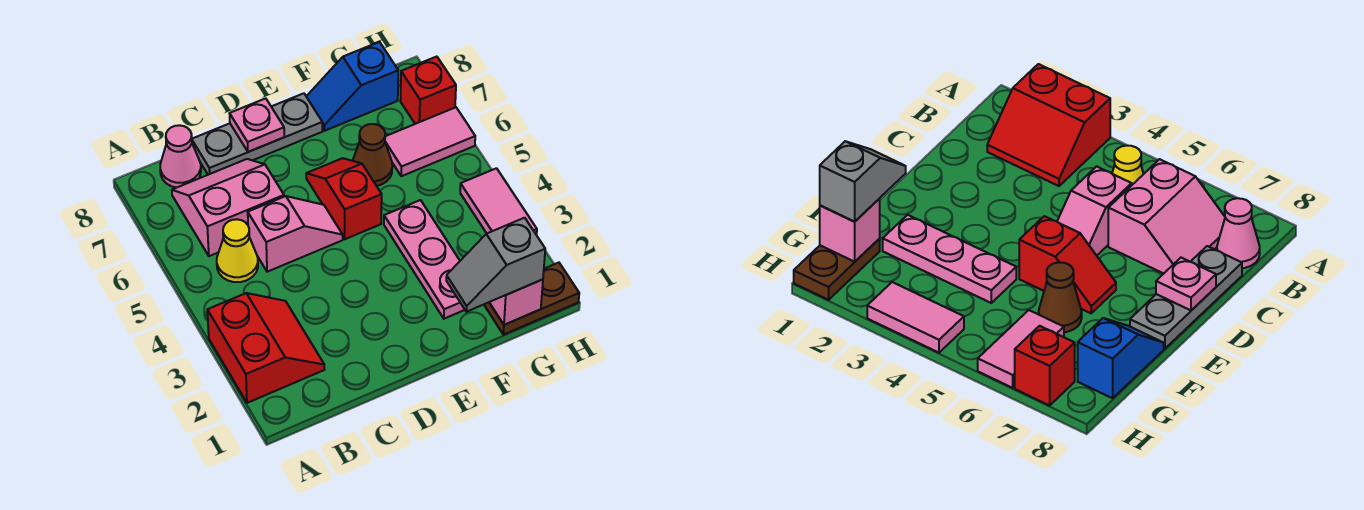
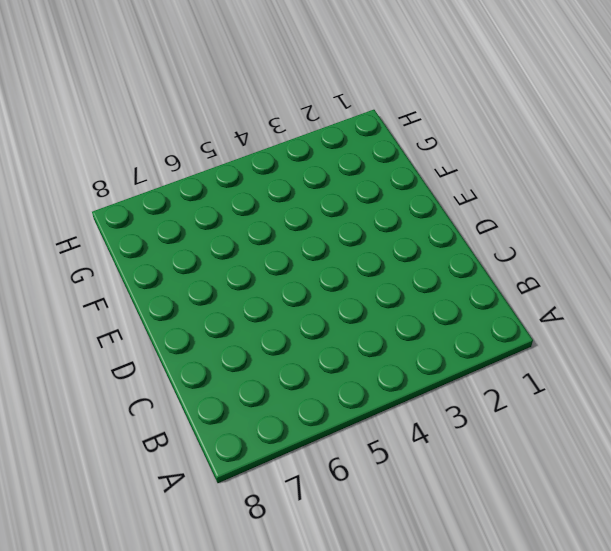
none -> red 2x2 slope [207,293,324,403]
none -> yellow 1x1 cone [217,219,258,282]
none -> pink 2x2 slope [172,159,284,256]

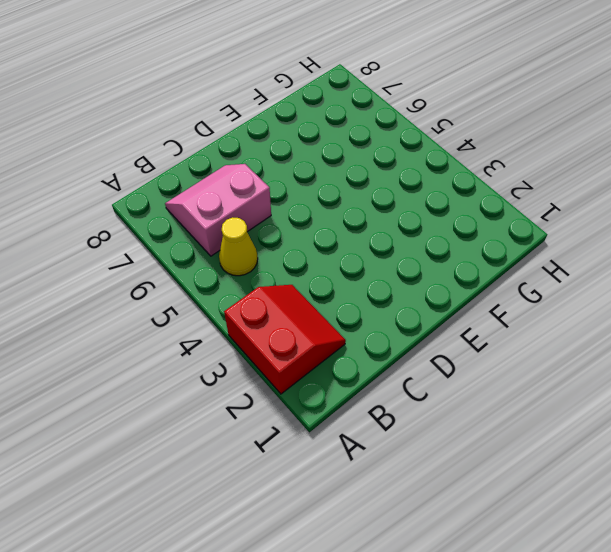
none -> pink 1x1 cone [160,125,201,188]
none -> pink 1x2 slope [248,196,343,272]
none -> grey 1x3 plate [192,93,322,175]

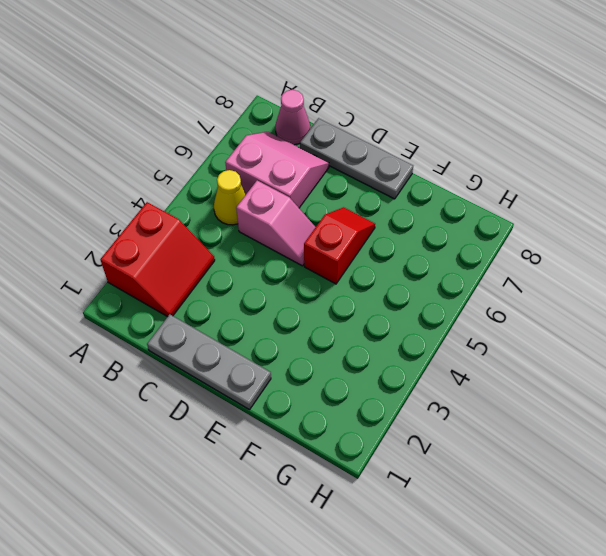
grey 1x3 plate [147,314,271,410] -> none
none -> pink 1x3 plate [384,200,465,319]
none -> brown 1x1 cone [353,124,392,186]
none -> blue 1x2 slope [306,42,398,131]

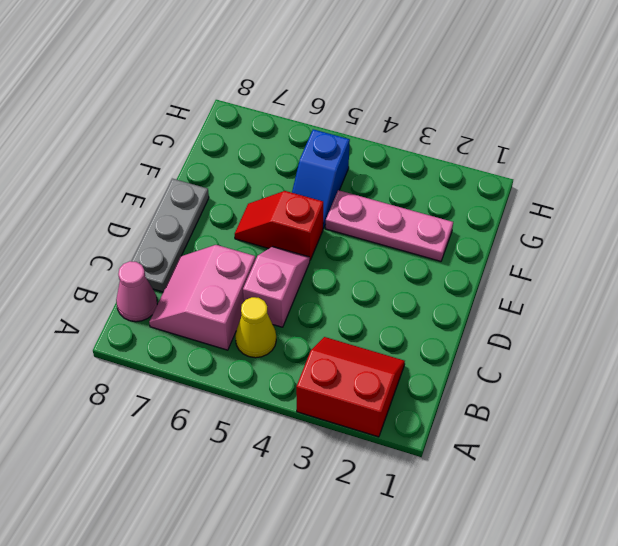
blue 1x2 slope [292,129,350,228] -> blue 1x2 slope moved to [306,42,398,131]
none -> brown 1x1 cone [353,124,392,186]
none -> brown 1x2 plate [484,263,579,335]
none -> pink 1x2 tile [385,107,475,176]

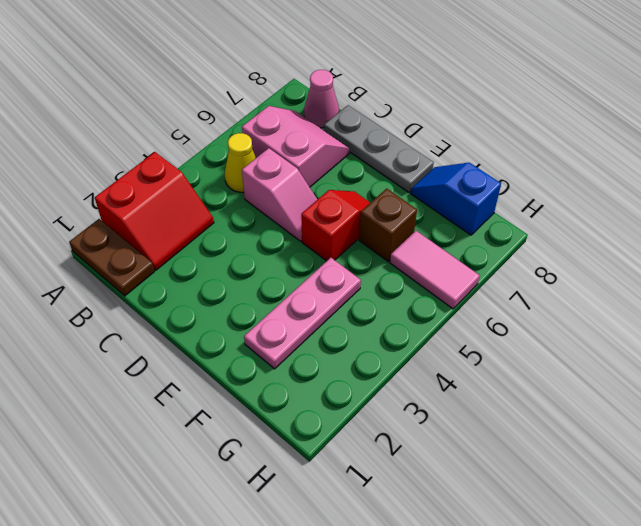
brown 1x2 plate [69,219,154,296] -> brown 1x2 plate moved to [484,263,579,335]
brown 1x1 brick [359,189,417,262] -> brown 1x1 cone [353,124,392,186]
none -> pink 1x2 tile [460,168,537,235]
none -> red 1x1 brick [400,57,456,124]
none -> pink 1x1 plate [230,98,284,152]

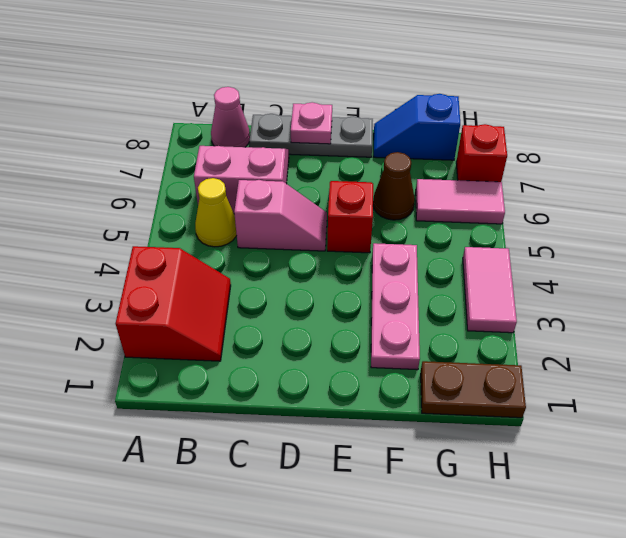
none -> pink 1x1 brick [489,279,543,325]
none -> grey 1x2 slope [446,218,545,312]

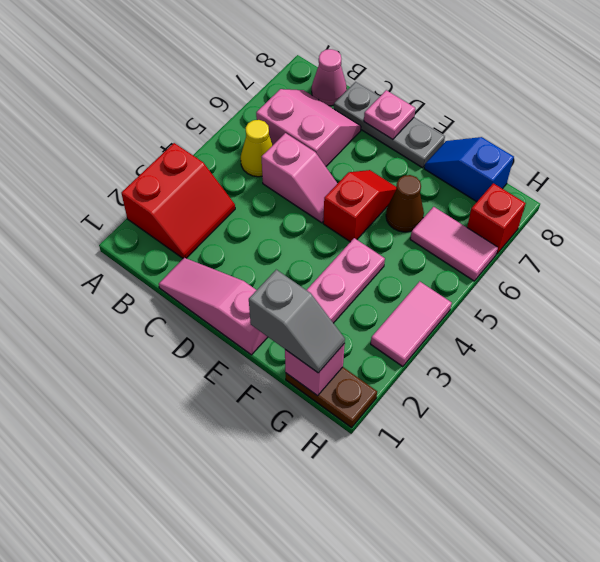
pink 1x3 slope [159,258,268,355] -> none
grey 1x2 slope [249,270,345,373] -> grey 1x2 slope turned to [446,218,545,312]

